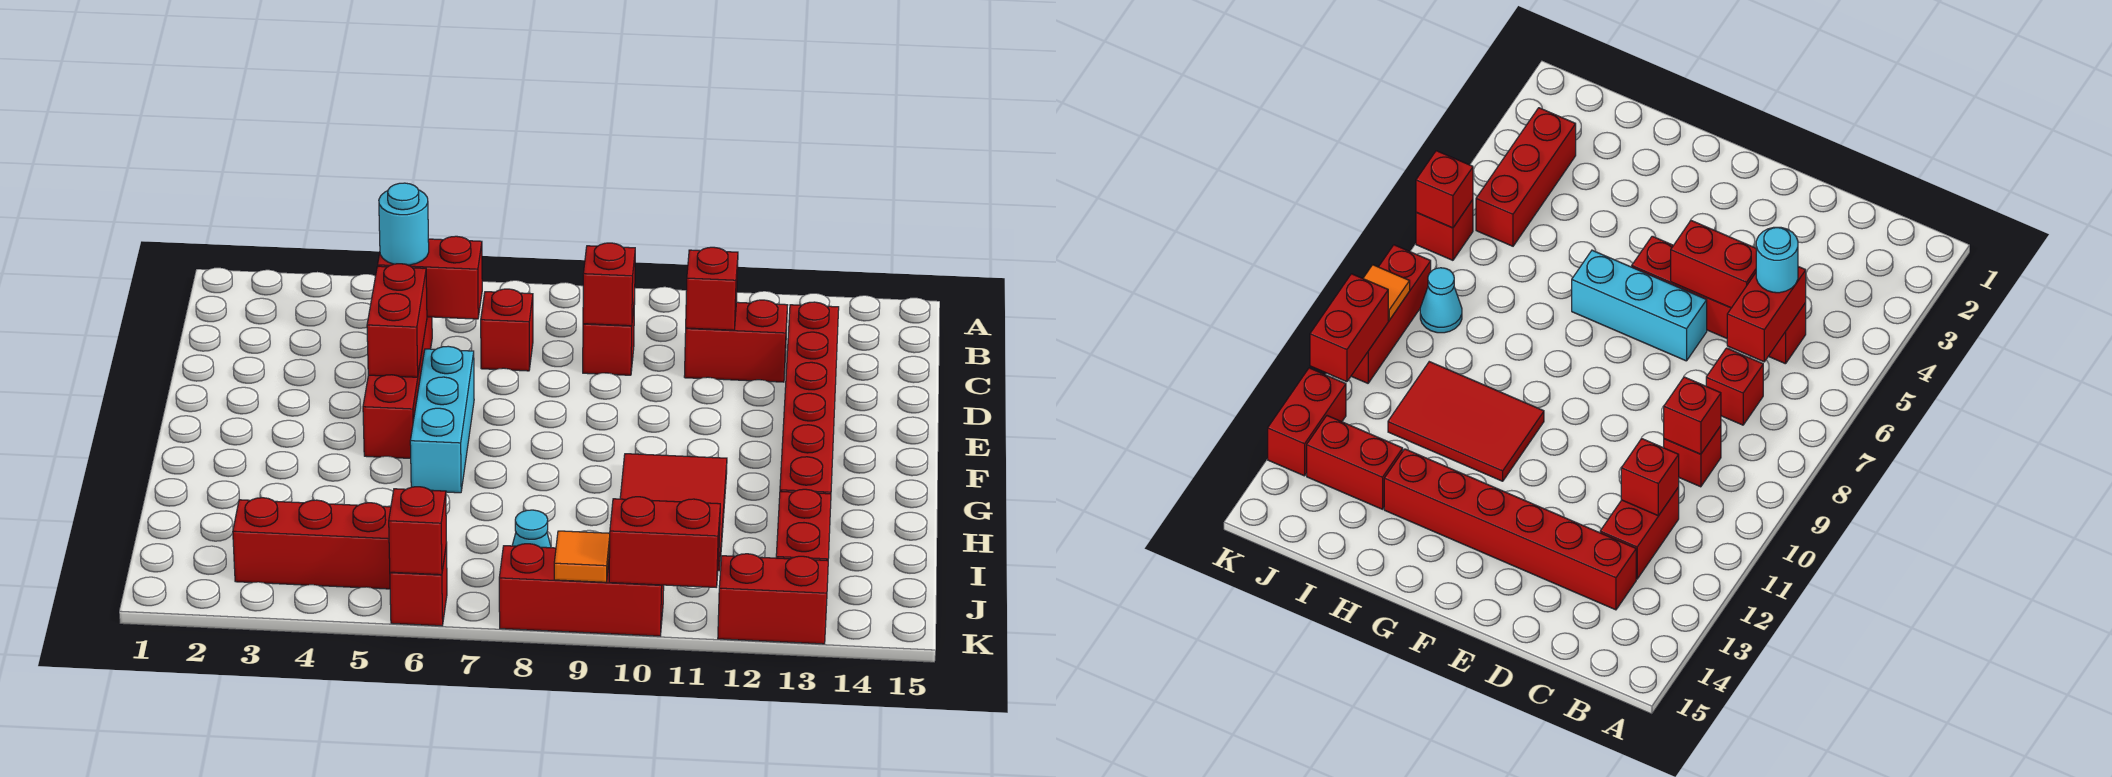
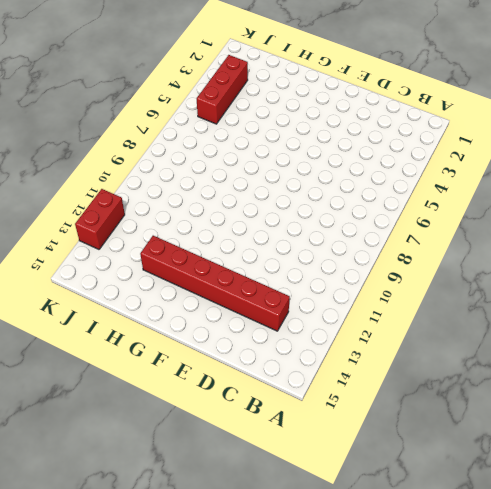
none -> red 1x4 brick [363,317,432,458]
none -> red 1x1 brick [481,289,533,371]
none -> red 1x1 brick [583,299,635,375]

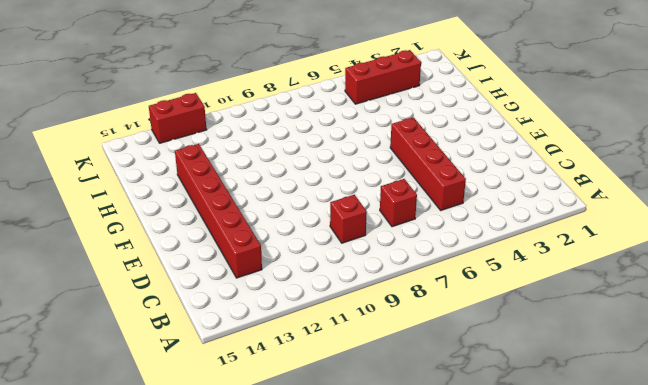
none -> red 1x2 brick [684,300,787,382]
none -> cyan 1x3 brick [410,346,474,493]
none -> red 2x3 tile [620,454,727,571]

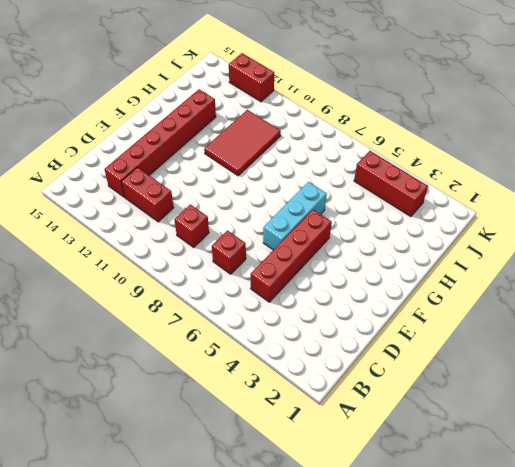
none -> red 1x2 brick [776,489,831,561]
none -> cyan 1x1 cone [512,510,551,548]
none -> red 1x1 brick [390,543,447,626]

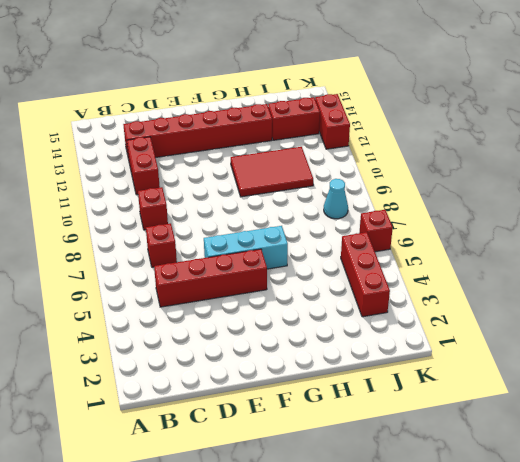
none -> red 1x3 brick [499,544,664,636]
none -> red 1x2 brick [378,236,482,319]
none -> red 1x1 brick [583,243,635,326]

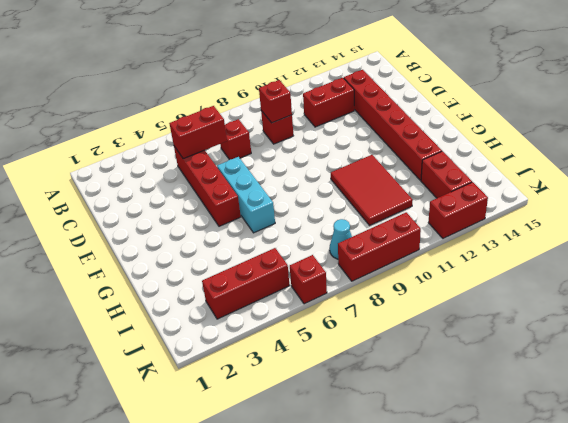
none -> red 1x1 brick [686,247,738,330]
none -> red 1x2 brick [367,264,427,377]
none -> red 1x1 brick [389,487,446,575]

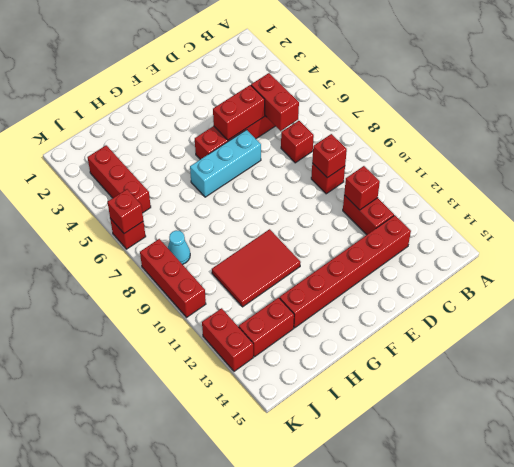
none -> orange 1x1 tile [554,531,610,582]
none -> red 1x2 brick [609,497,720,587]
none -> cyan 1x1 round brick [379,183,429,265]

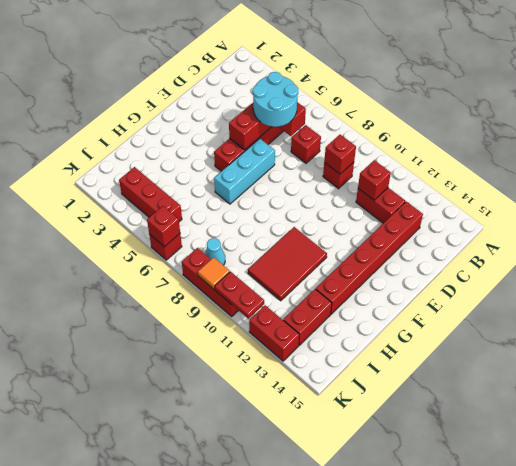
cyan 2x2 round brick [253,72,298,127] -> cyan 1x1 round brick [379,183,429,265]
red 1x2 plate [215,272,264,319] -> red 1x2 brick [609,497,720,587]

